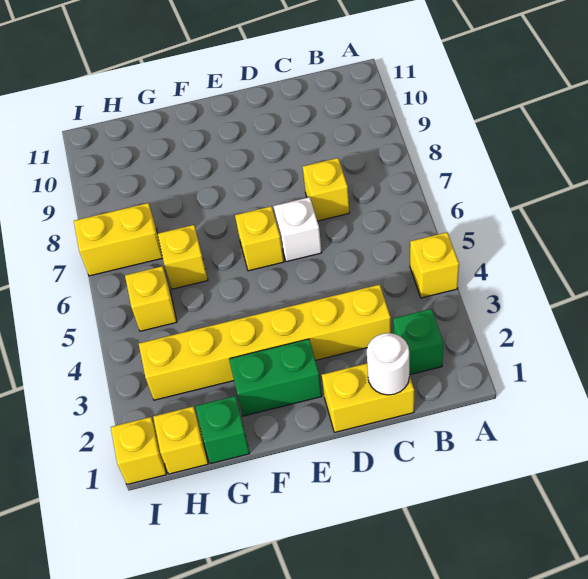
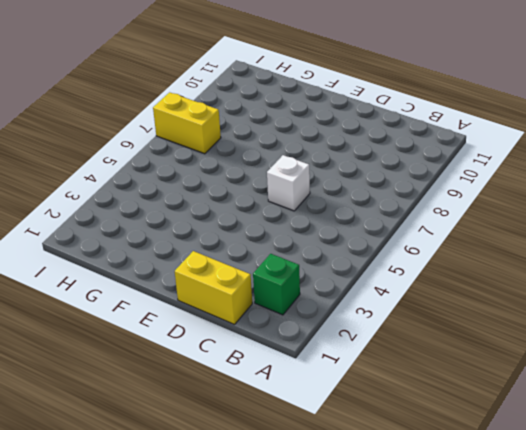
none -> yellow 1x1 brick [410,232,459,298]
none -> yellow 1x6 brick [139,284,391,400]
none -> yellow 1x1 brick [303,158,349,221]

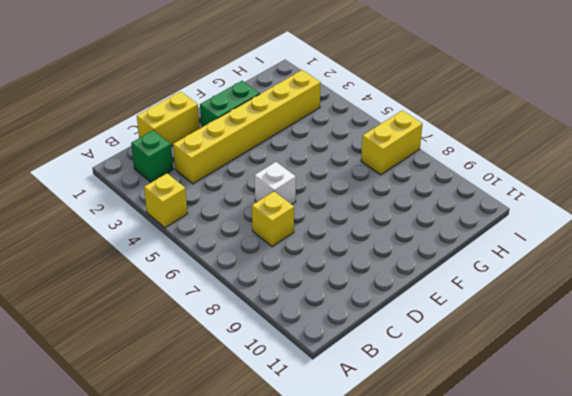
none -> yellow 1x1 brick [235,206,284,271]
none -> green 1x1 brick [196,396,250,463]
none -> yellow 1x1 brick [157,225,208,289]

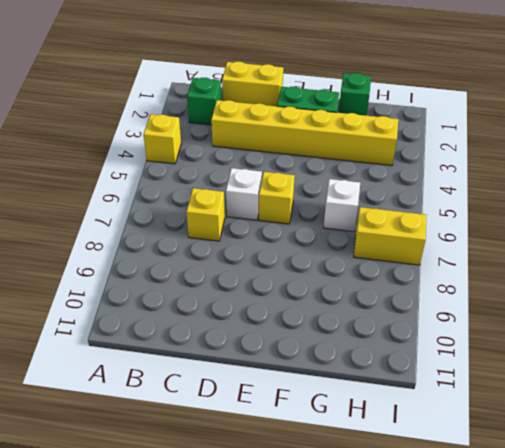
white 1x1 brick [324,179,360,232] -> yellow 1x1 brick [157,225,208,289]
none -> yellow 1x1 brick [153,407,208,474]
none -> yellow 1x1 brick [125,266,177,331]
none -> yellow 1x1 brick [111,417,166,484]

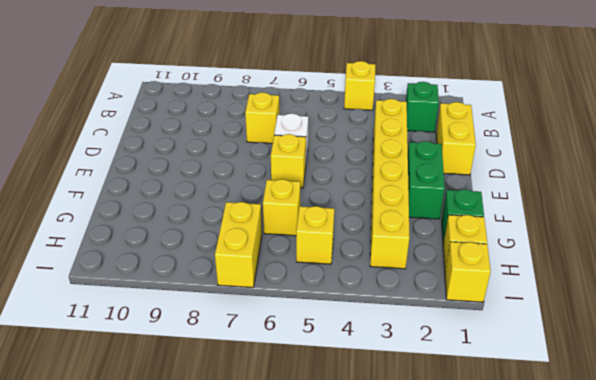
none -> white 1x1 round brick [367,333,409,395]

